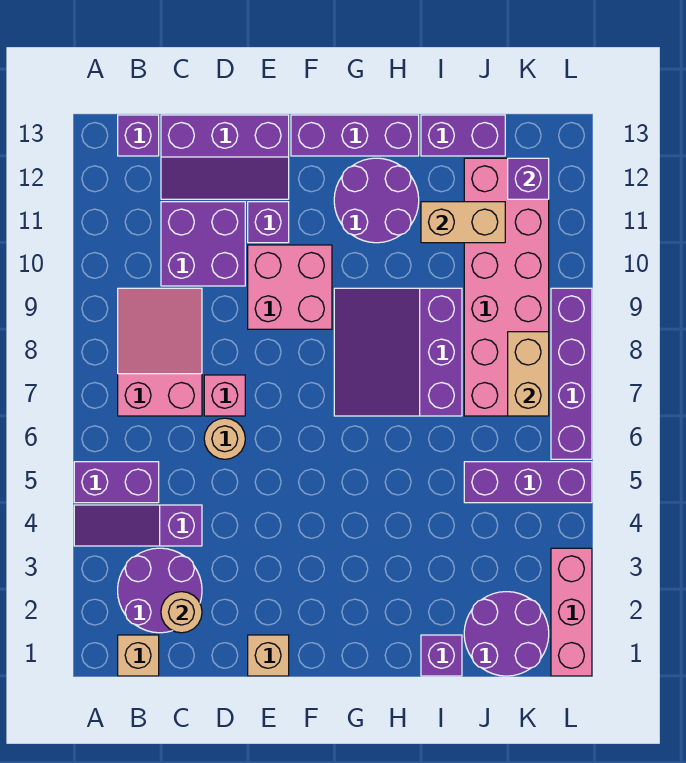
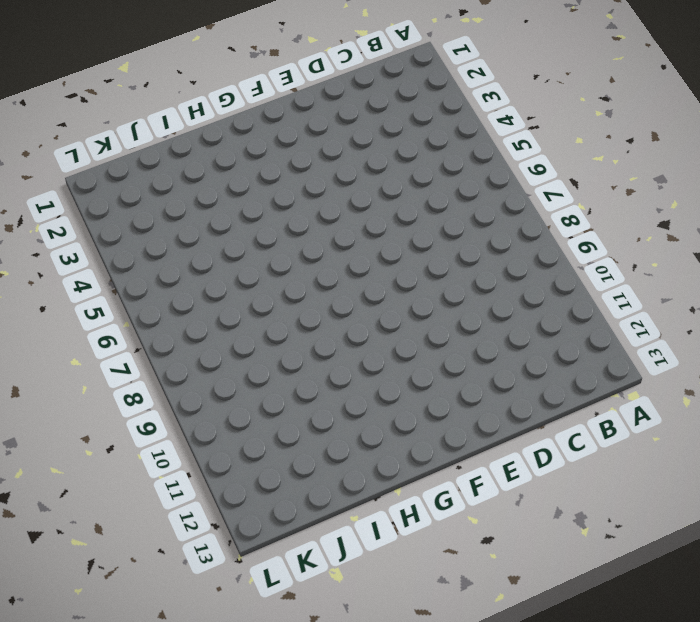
none -> purple 1x3 slope [74,505,202,546]
none -> purple 1x2 brick [74,462,159,503]
none -> tan 1x1 brick [118,635,159,676]

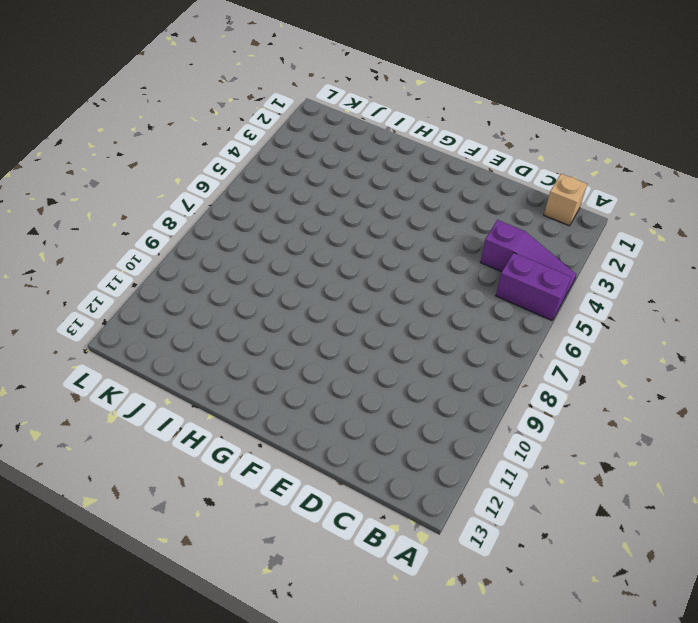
none -> purple 2x2 round brick [118,548,202,633]
none -> pink 2x3 slope [118,288,202,416]
none -> purple 1x1 brick [118,115,159,156]

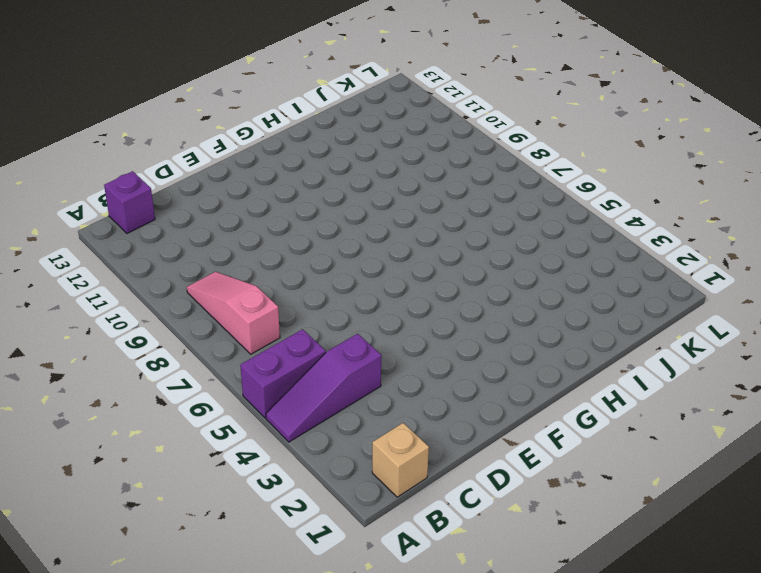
pink 1x3 slope [187,272,280,354] -> pink 2x3 slope [118,288,202,416]
none -> purple 2x2 round brick [118,548,202,633]
none -> purple 2x2 brick [161,202,245,286]
none -> purple 2x3 slope [161,115,289,199]

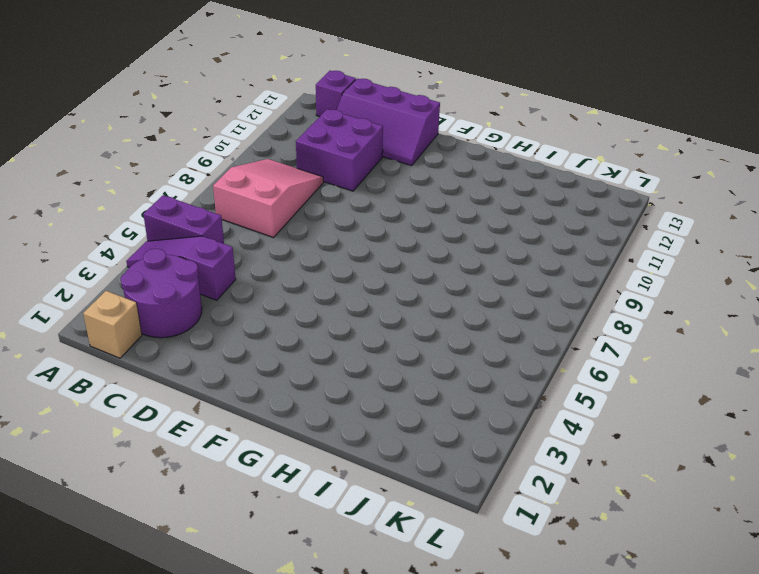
none -> tan 1x1 round brick [204,418,245,459]
none -> pink 1x1 brick [204,375,245,416]
none -> tan 1x1 brick [248,635,289,676]

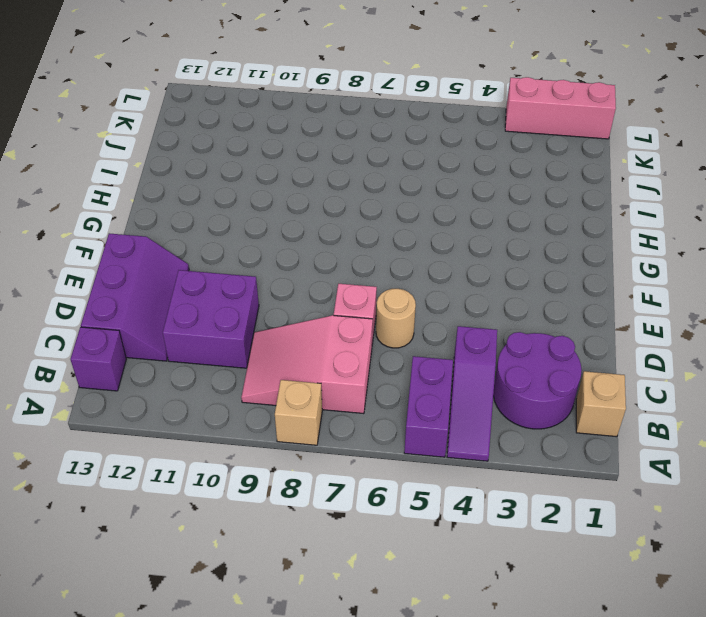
tan 1x1 brick [275,380,322,445] -> tan 1x1 brick moved to [248,635,289,676]
none -> pink 2x2 brick [248,245,332,329]
none -> purple 1x1 brick [248,202,289,243]
none -> purple 1x3 brick [291,115,419,156]

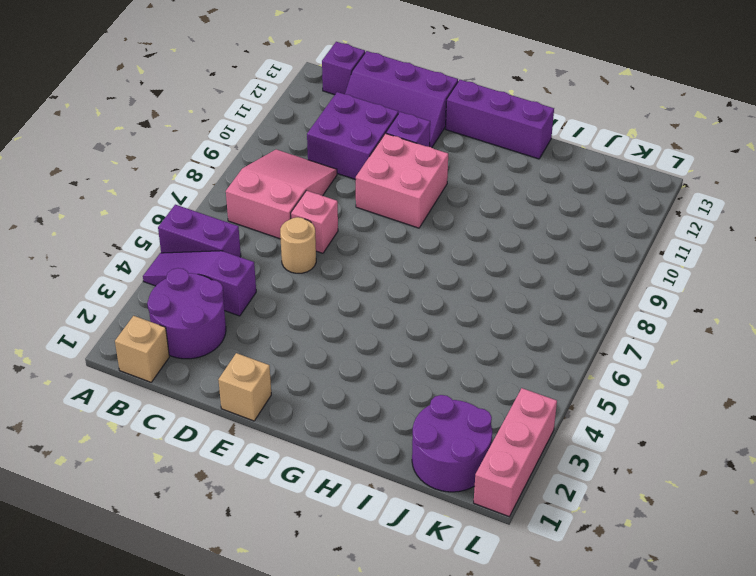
none -> purple 3x3 slope [334,288,462,416]
none -> purple 2x2 round brick [334,158,419,243]
none -> purple 1x1 brick [421,635,462,676]

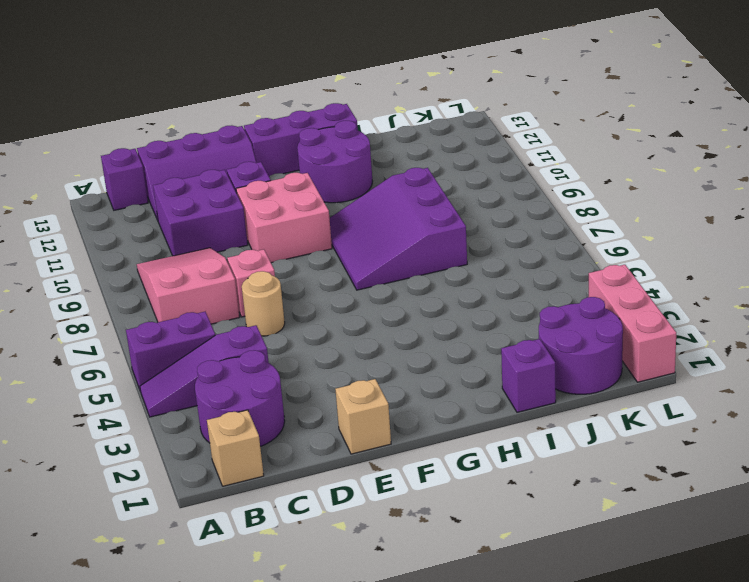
none -> purple 1x2 brick [421,115,505,156]
none -> purple 1x3 brick [464,462,592,503]
none -> pink 2x6 brick [464,158,549,416]

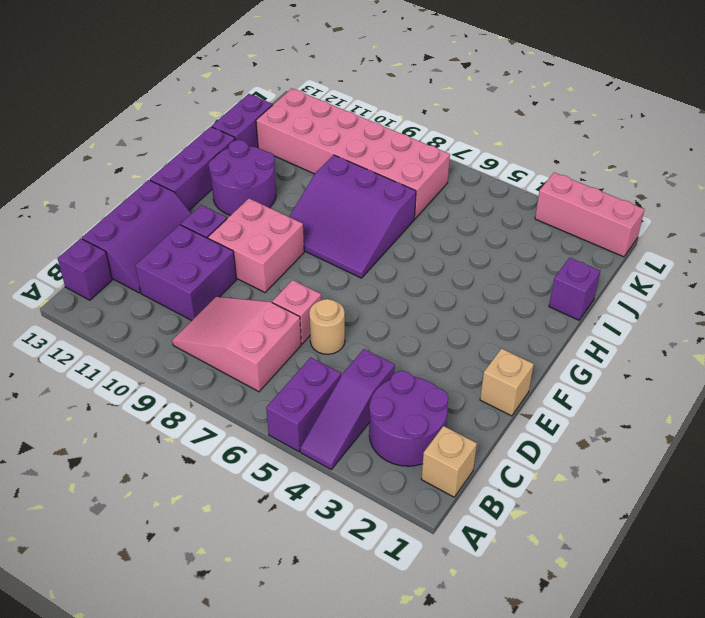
none -> purple 2x2 round brick [464,592,549,676]
none -> purple 1x3 brick [464,462,592,503]
none -> purple 1x4 brick [551,288,592,459]

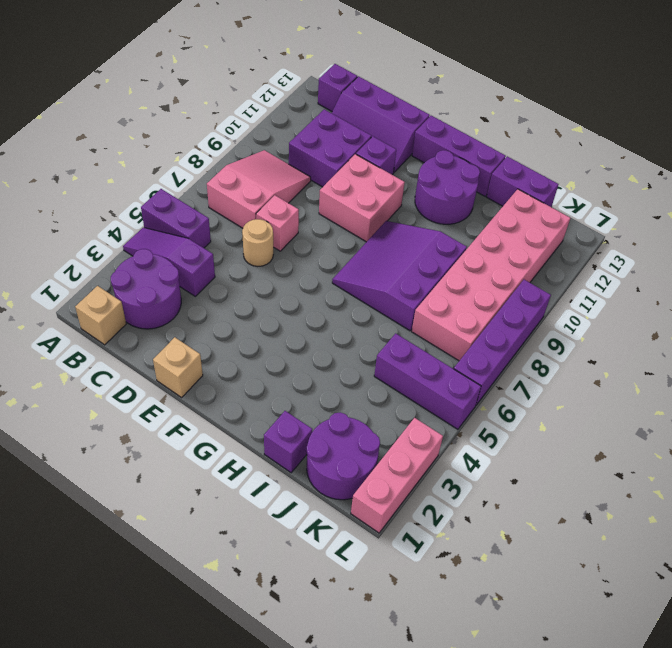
none -> tan 1x1 round brick [161,592,202,633]
none -> tan 1x2 brick [421,202,505,243]
none -> tan 1x2 brick [508,332,549,416]

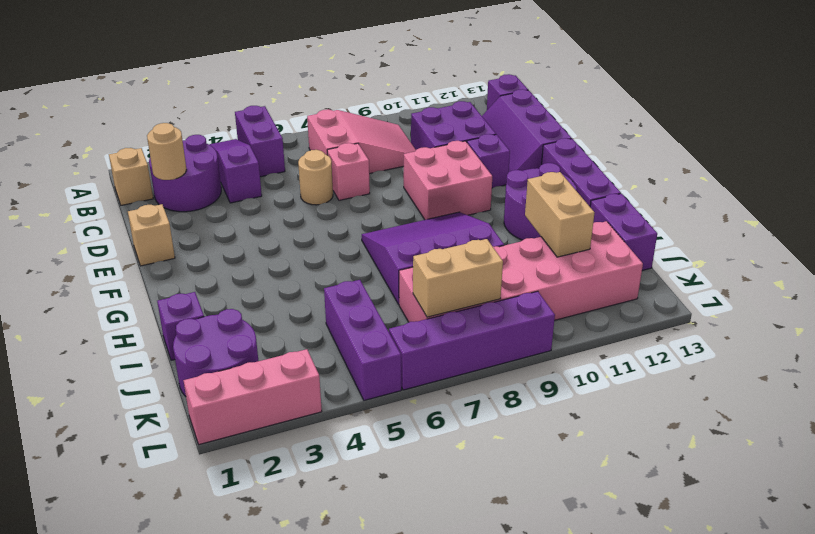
none -> purple 1x1 brick [508,158,549,199]

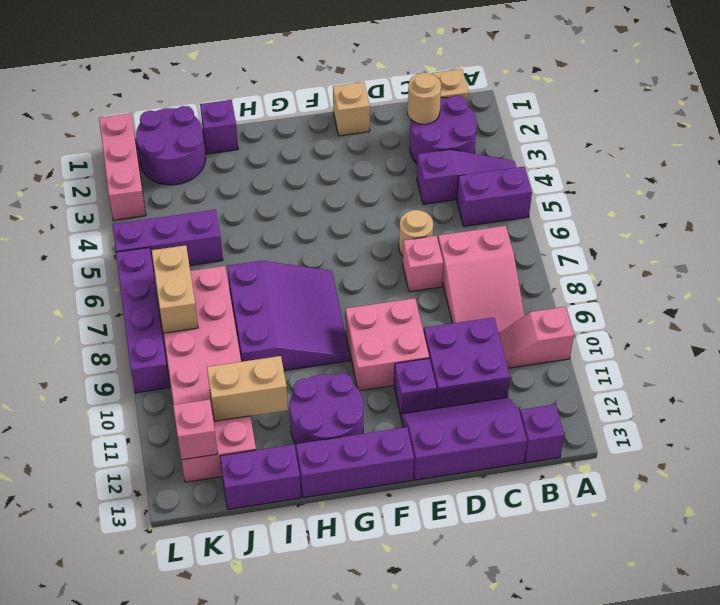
pink 1x2 slope [499,307,574,368] -> none
pink 1x1 brick [173,399,218,460] -> purple 1x1 brick [508,158,549,199]

